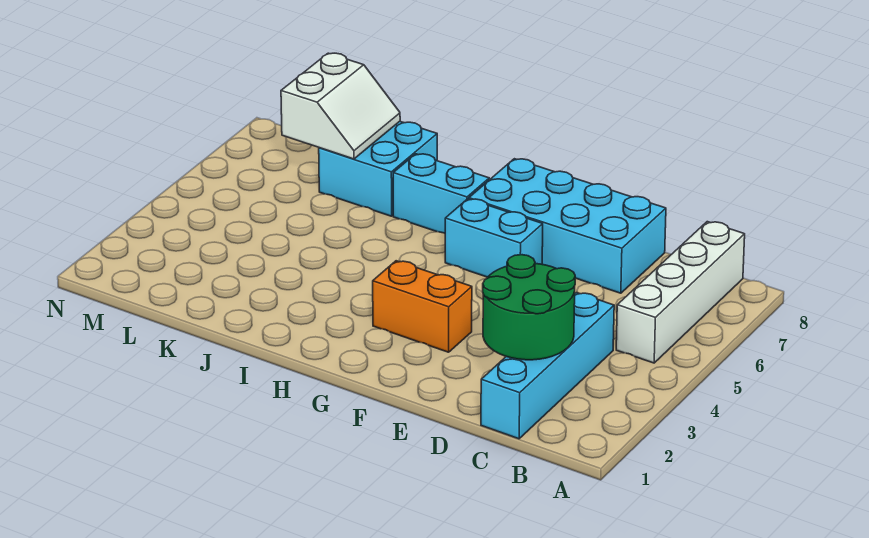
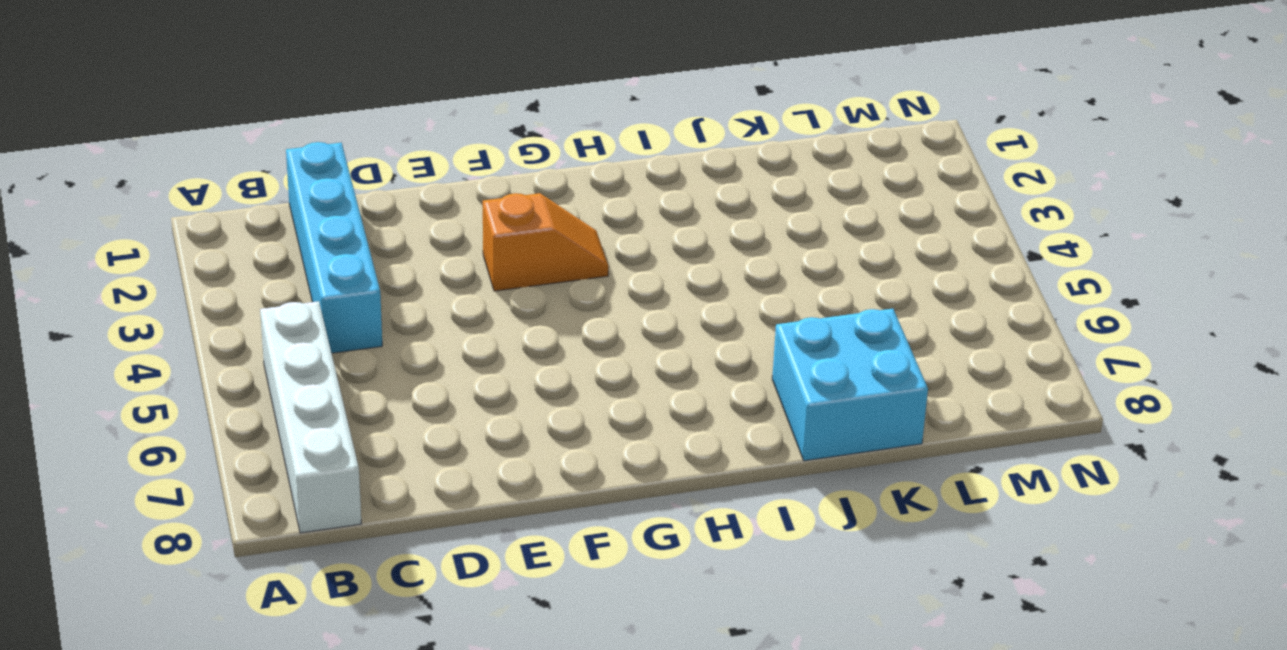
orange 1x2 slope [483,193,609,291] -> orange 1x2 brick [373,261,472,352]
none -> cyan 2x4 brick [469,159,666,293]
none -> cyan 1x2 brick [445,199,543,277]

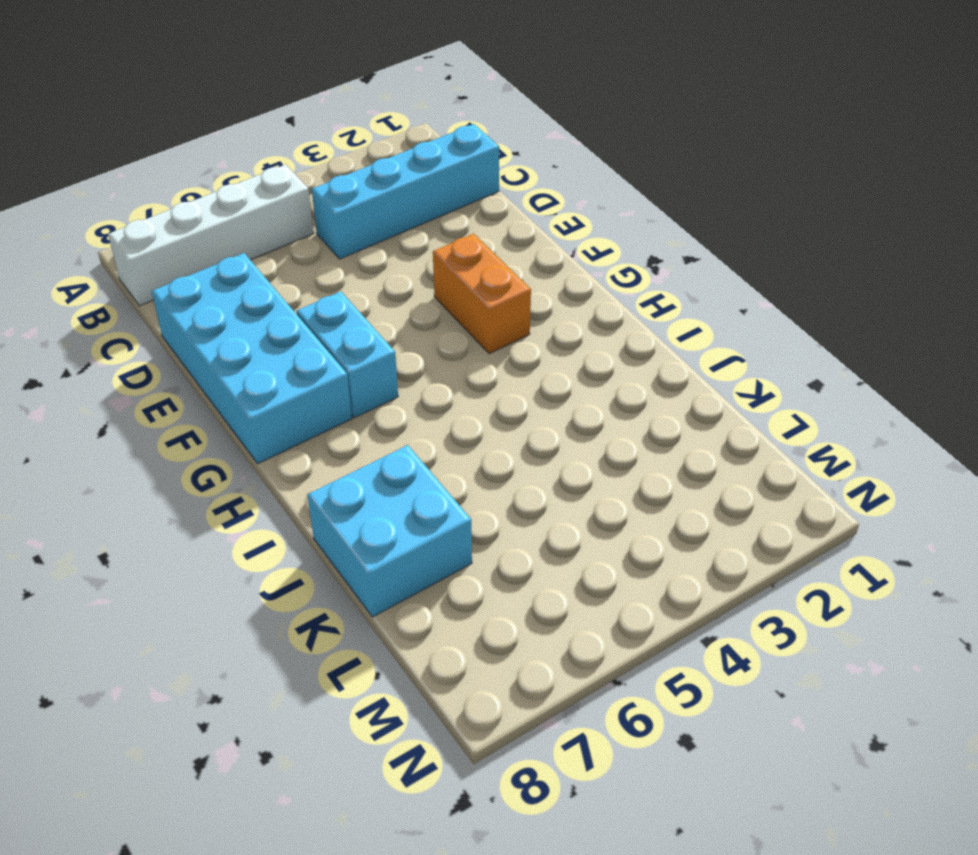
none -> cyan 1x2 brick [393,154,489,233]
none -> green 2x2 round brick [483,255,575,360]

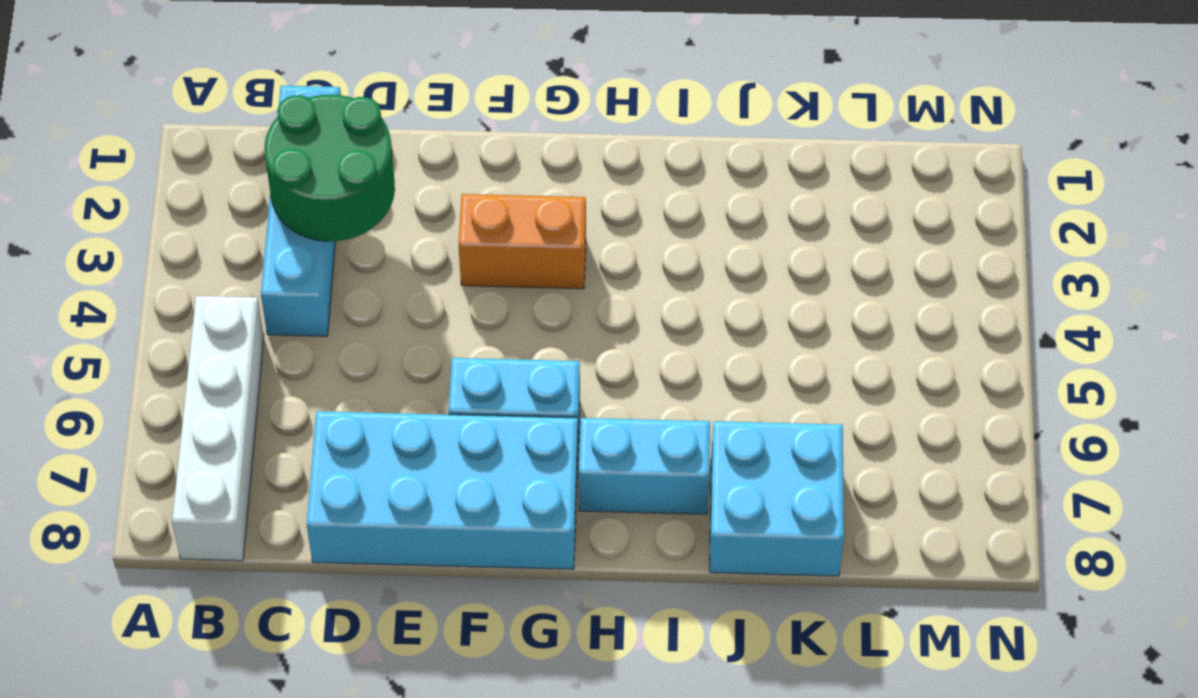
none -> white 2x2 slope [281,53,400,159]

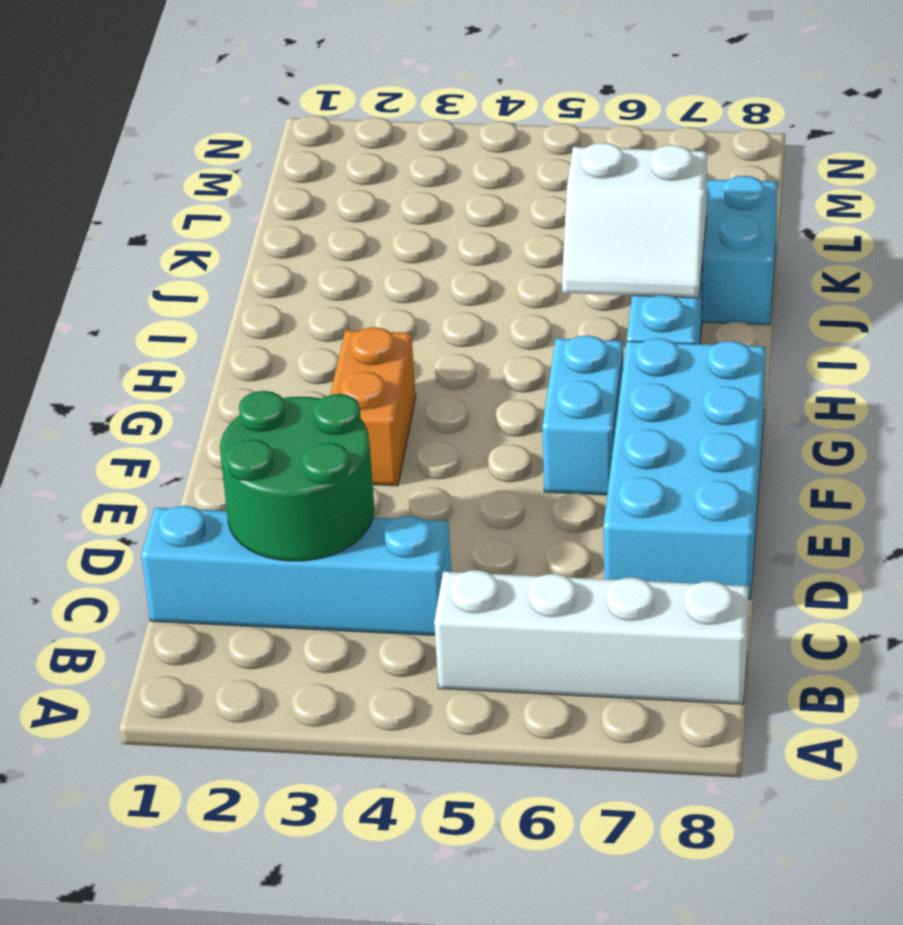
white 2x2 slope [562,143,707,298] -> white 2x2 slope moved to [281,53,400,159]

